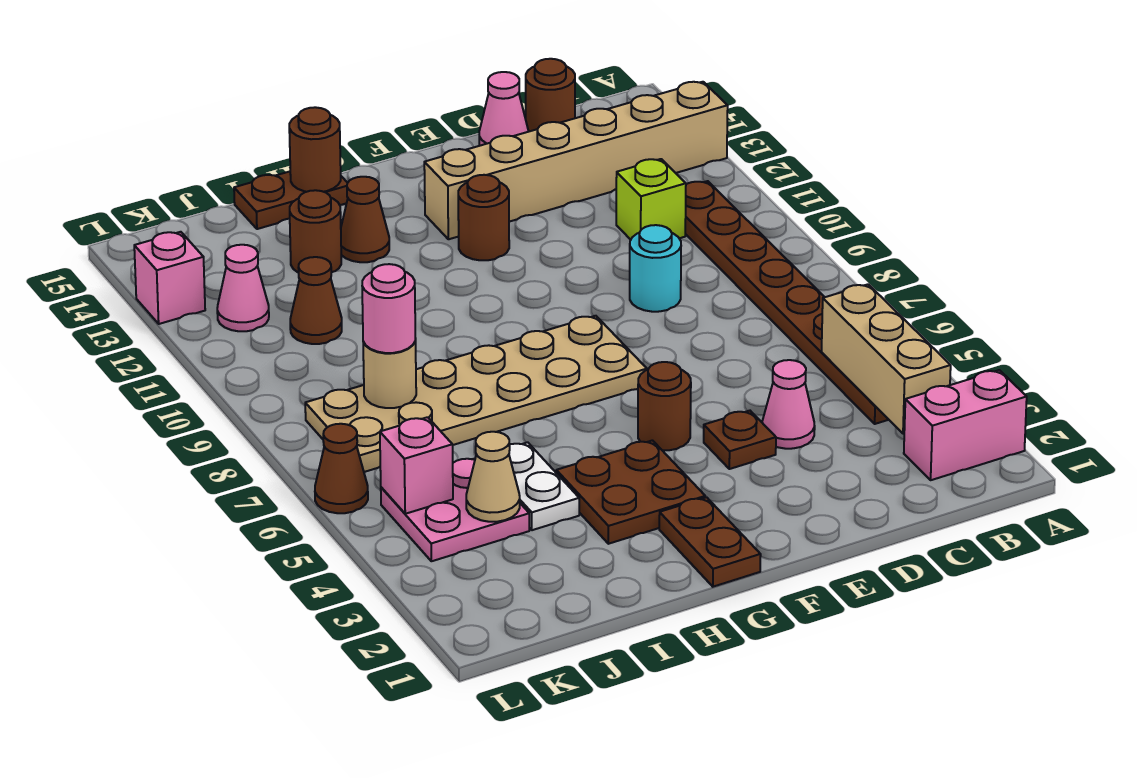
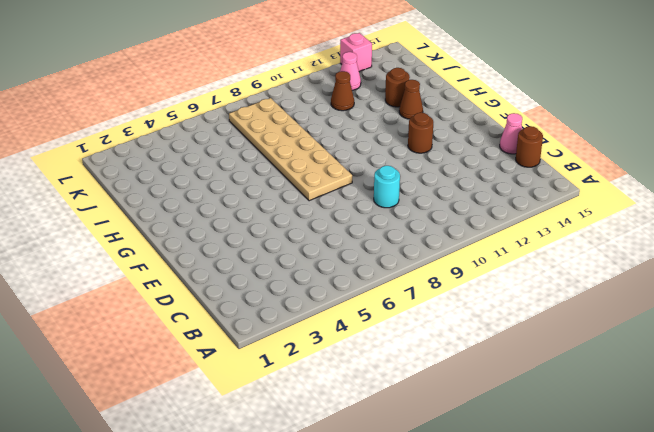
none -> pink 1x2 brick [904,370,1027,480]
none -> tan 1x6 brick [424,82,728,239]
none -> brown 1x8 plate [685,181,889,424]

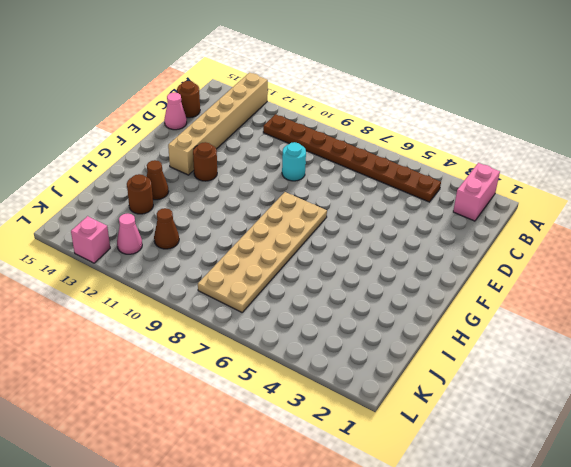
none -> lime 1x1 brick [616,159,686,240]
none -> pink 1x1 cone [762,360,815,449]
none -> brown 1x1 plate [704,411,776,469]

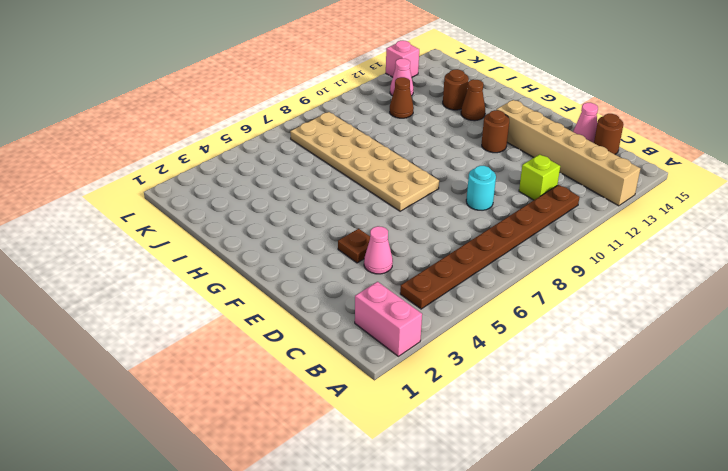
none -> brown 1x1 round brick [638,362,691,450]
none -> brown 1x2 plate [659,497,761,587]
none -> brown 2x2 plate [556,440,705,544]

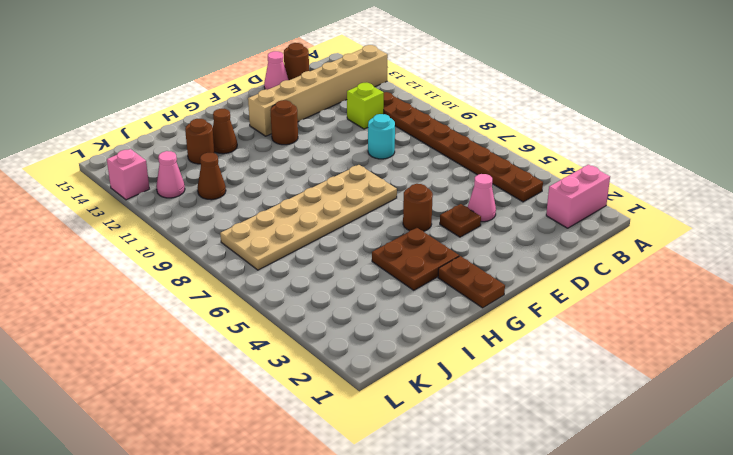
none -> brown 1x2 plate [234,172,348,229]
none -> white 1x2 plate [509,442,579,530]
none -> pink 2x2 plate [381,459,529,561]

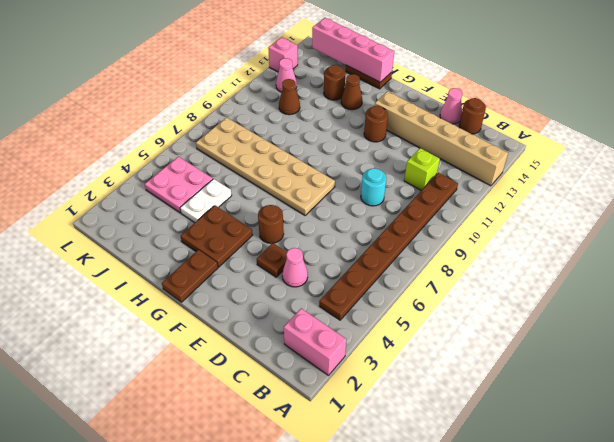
pink 1x4 brick [312,18,394,82] -> brown 1x1 round brick [289,107,341,192]
none -> brown 1x1 cone [315,424,368,513]
none -> tan 1x3 brick [822,284,951,434]
none -> tan 1x1 cone [466,432,520,522]

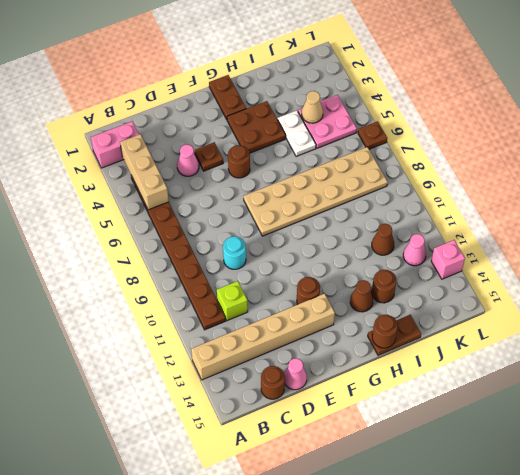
brown 1x1 plate [358,121,387,149] -> brown 1x1 cone [315,424,368,513]
none -> tan 1x1 round brick [363,338,416,408]
none -> pink 1x1 brick [380,417,453,514]
none -> pink 1x1 round brick [362,264,415,353]

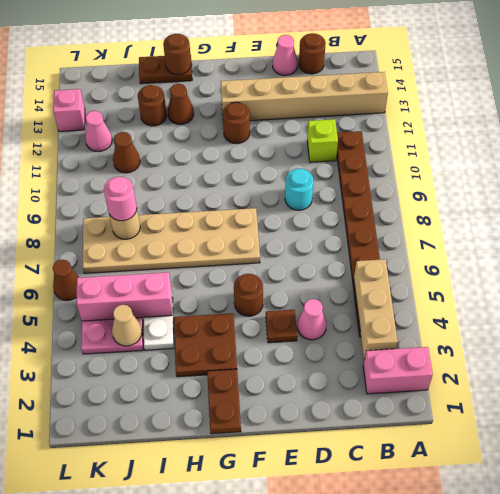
pink 1x3 brick [77,272,172,321] -> pink 1x1 brick [380,417,453,514]

